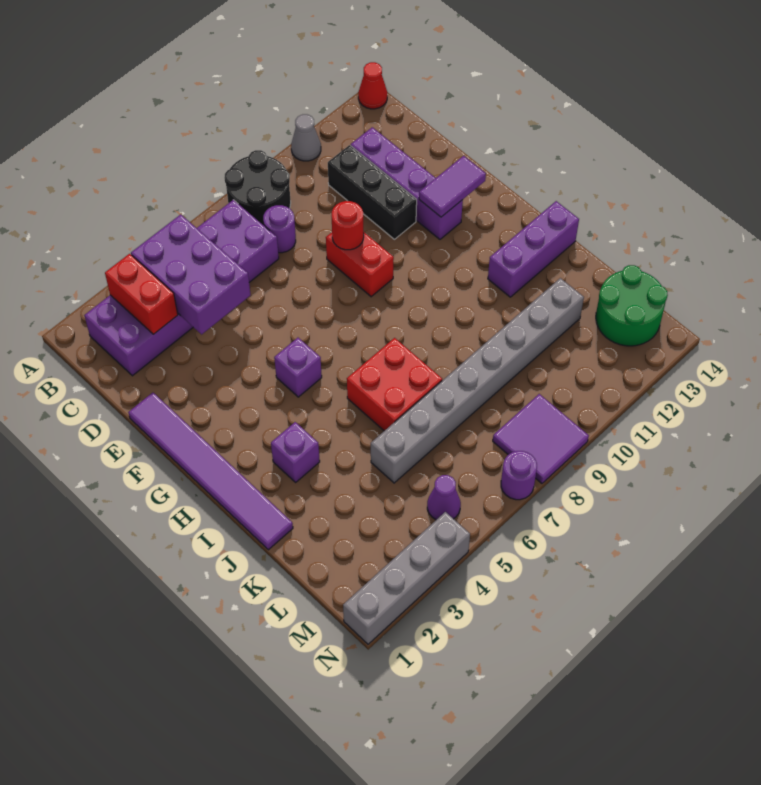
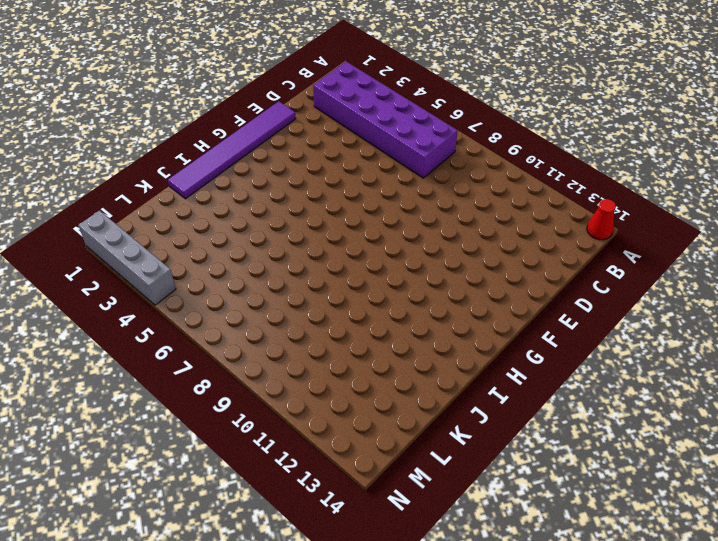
none -> black 2x2 round brick [224,150,291,225]
none -> grey 1x1 cone [291,114,321,161]
none -> purple 1x1 round brick [263,205,296,253]

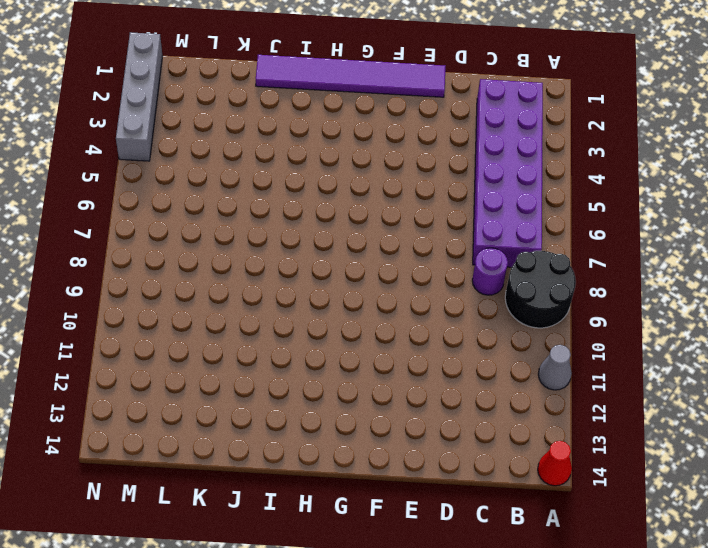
none -> black 1x3 brick [328,145,417,239]
none -> purple 1x4 brick [351,127,463,239]
none -> red 1x2 brick [326,232,394,297]

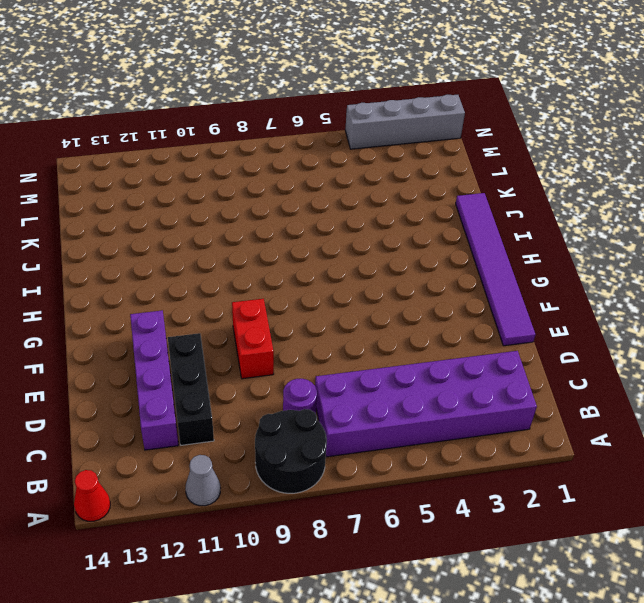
none -> purple 1x1 brick [274,338,322,397]
none -> purple 1x1 brick [271,422,320,482]
none -> red 2x2 brick [347,338,442,431]

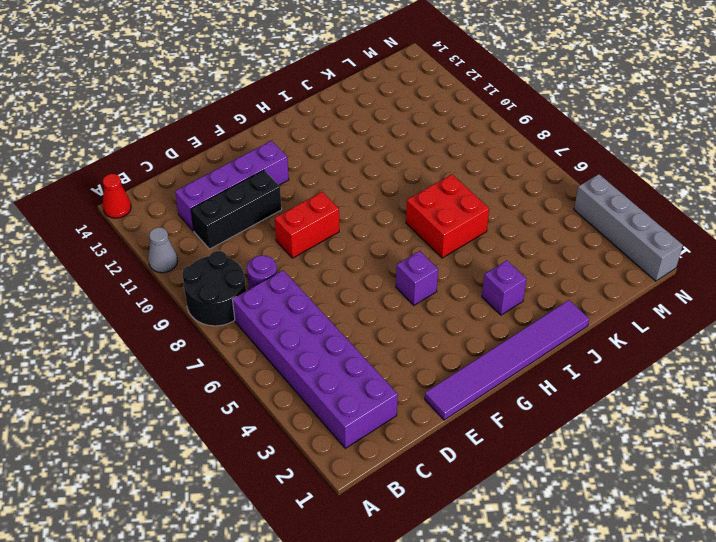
none -> purple 1x3 brick [488,201,579,297]
none -> grey 1x8 brick [371,278,584,483]
none -> green 2x2 round brick [596,265,668,346]

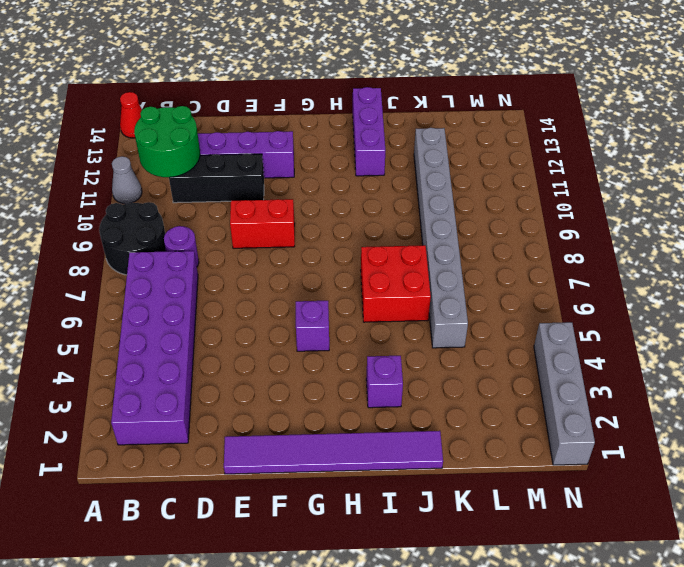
green 2x2 round brick [134,106,200,177] -> green 2x2 round brick moved to [596,265,668,346]
none -> purple 1x1 cone [427,475,461,520]
none -> purple 2x2 tile [493,394,589,483]
none -> purple 1x1 round brick [501,451,537,500]

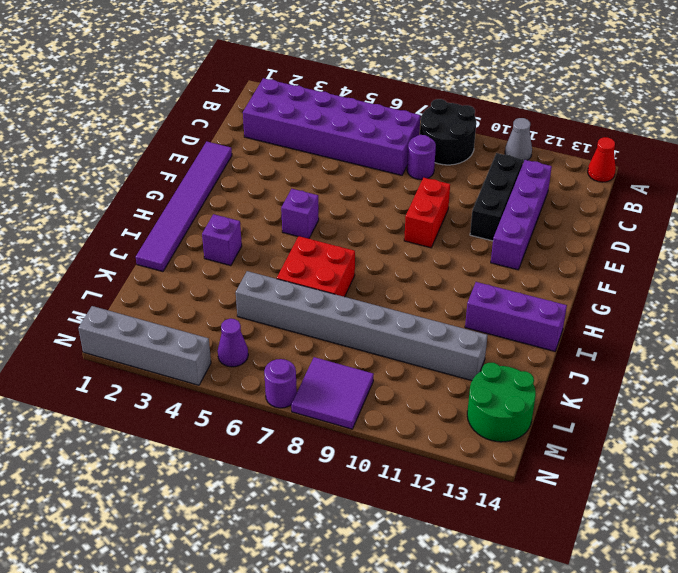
none -> red 1x2 brick [105,254,178,334]
none -> purple 2x3 brick [131,214,251,334]
none -> red 1x1 round brick [332,201,364,250]

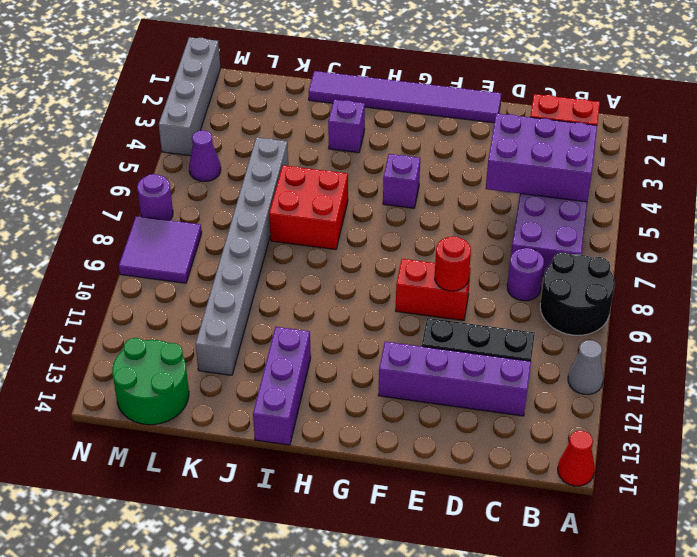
none -> purple 1x2 tile [419,156,486,217]

